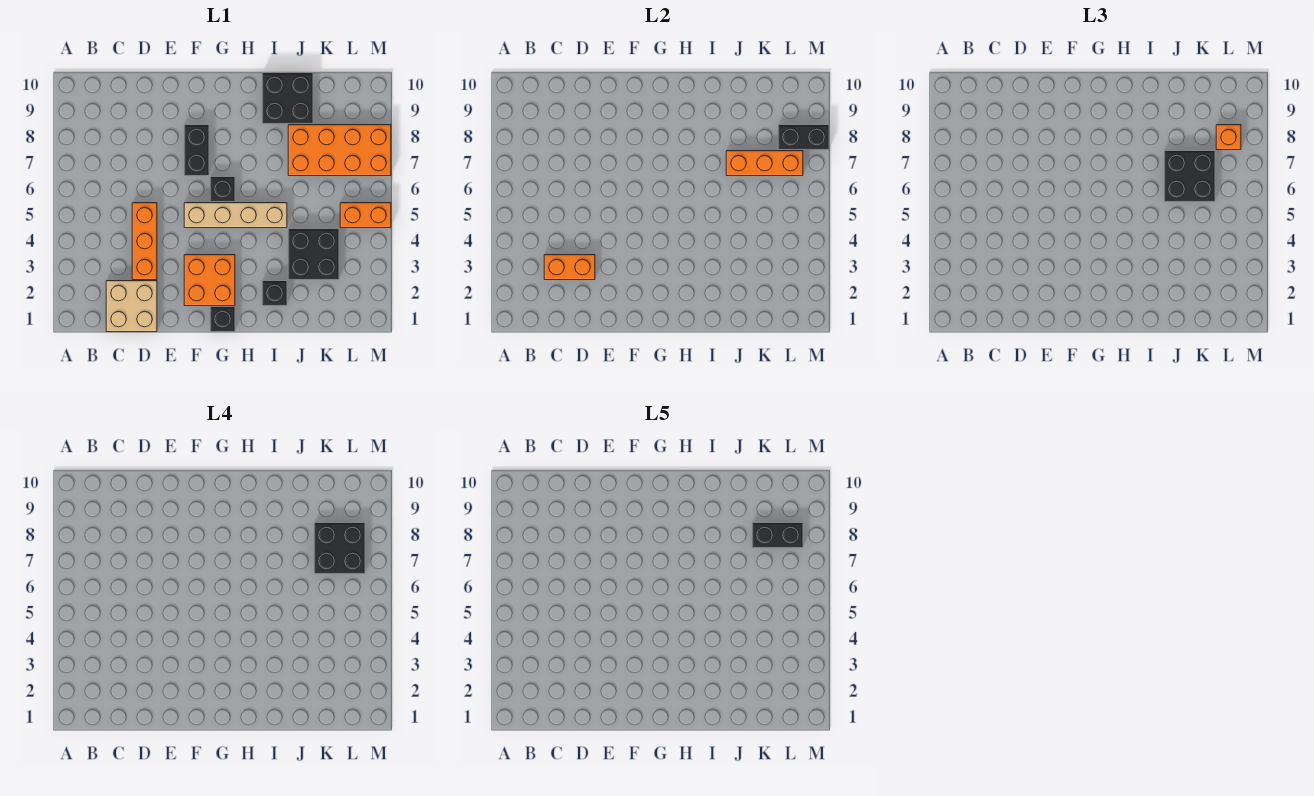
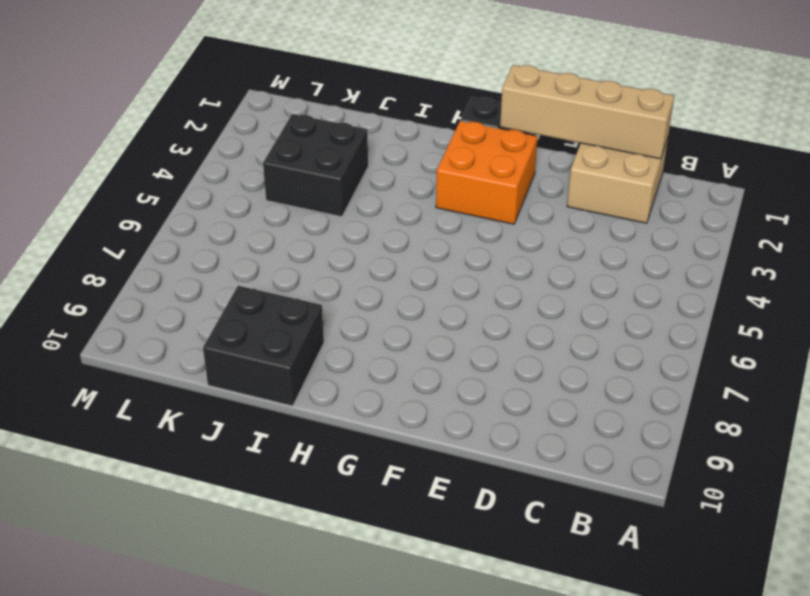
tan 1x4 brick [500,65,674,159] -> tan 1x4 brick moved to [184,203,287,228]
none -> orange 1x3 brick [132,203,157,280]
none -> black 1x2 brick [184,125,209,176]
none -> black 1x1 brick [210,177,235,202]

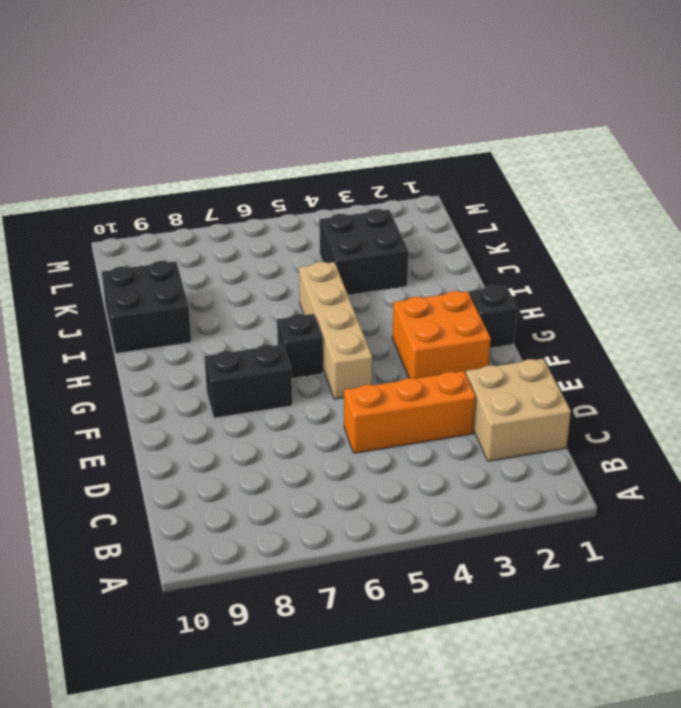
none -> black 1x1 brick [262,281,287,306]
none -> orange 2x4 brick [288,125,391,176]
none -> orange 1x2 brick [340,203,391,228]

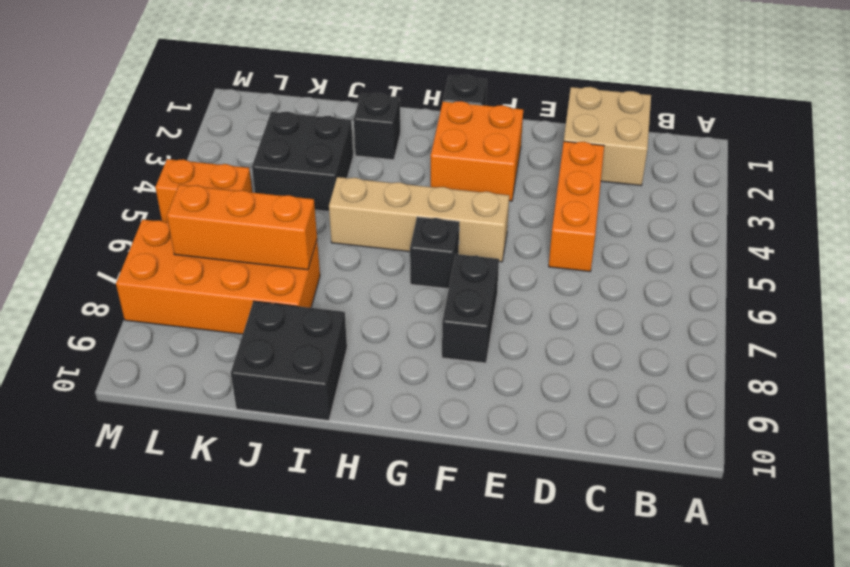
none -> orange 1x2 brick [544,255,595,280]
none -> black 1x2 brick [778,125,829,150]
none -> black 2x2 brick [1164,151,1215,202]

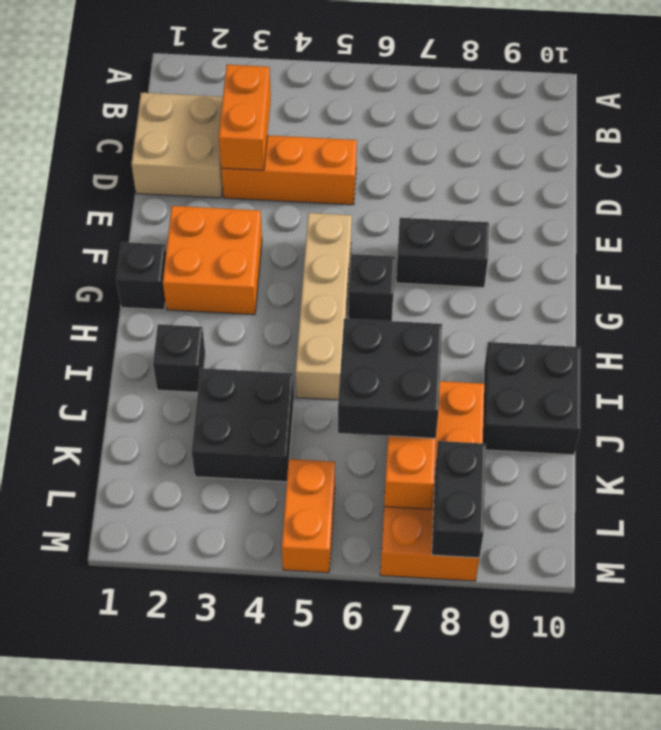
none -> orange 1x1 brick [1216,125,1241,150]
none -> black 2x2 brick [314,523,365,574]
none -> black 1x2 brick [752,523,803,548]

